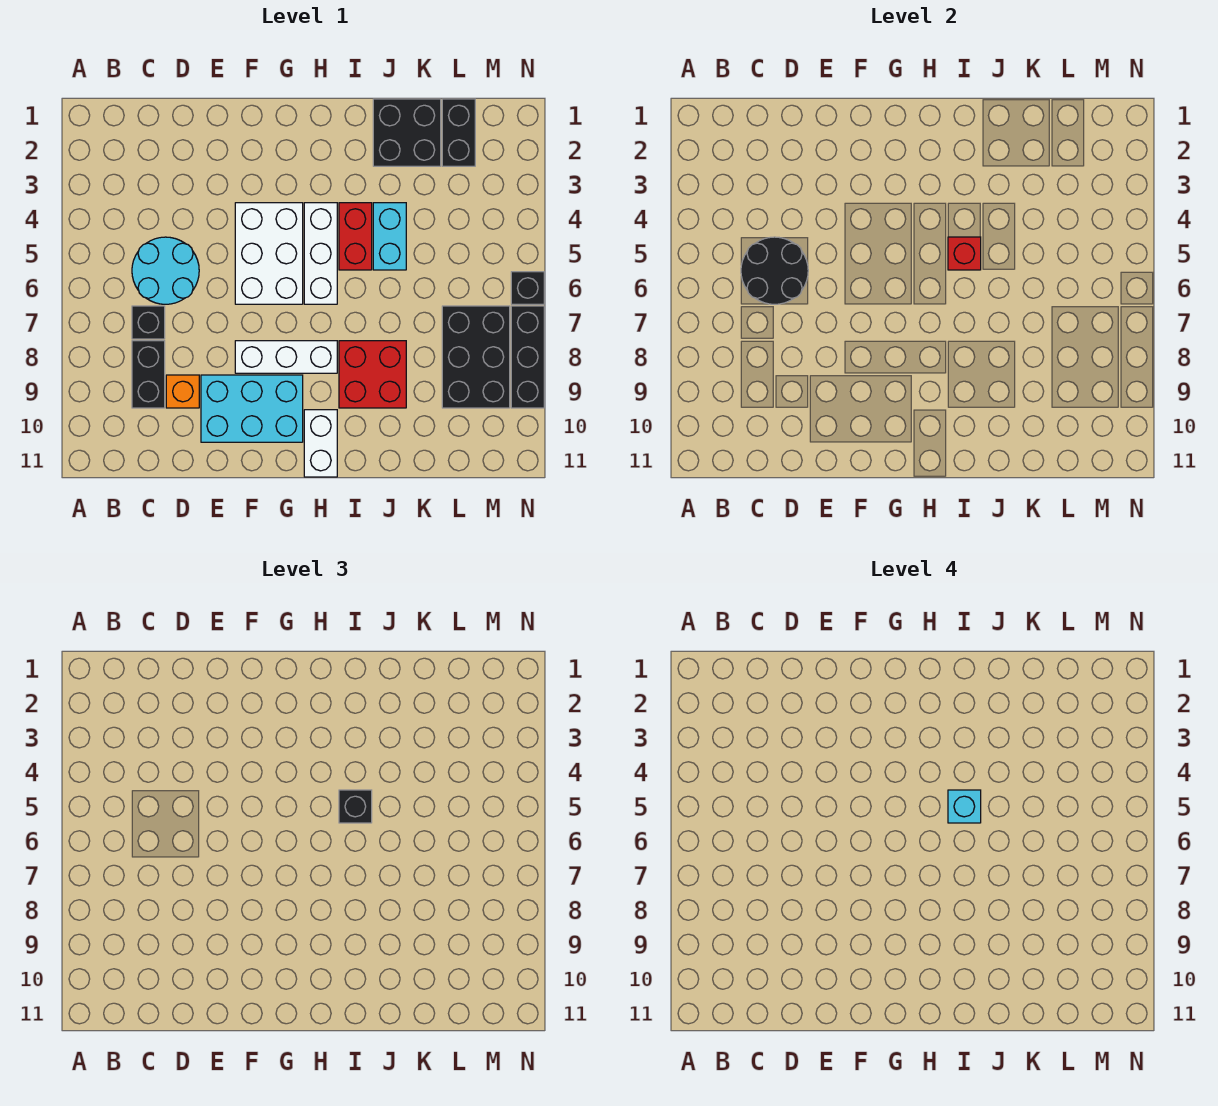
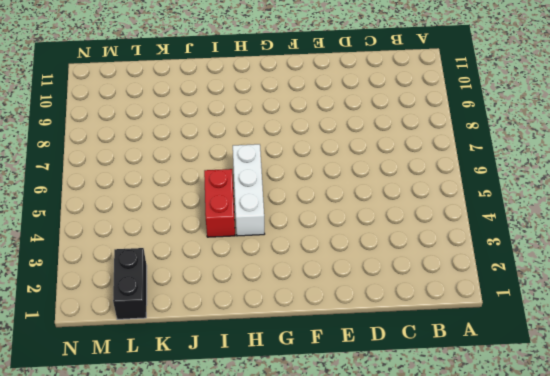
none -> cyan 2x2 round brick [132,237,199,304]
none -> black 1x1 brick [132,306,165,339]
none -> black 1x2 brick [132,341,165,408]

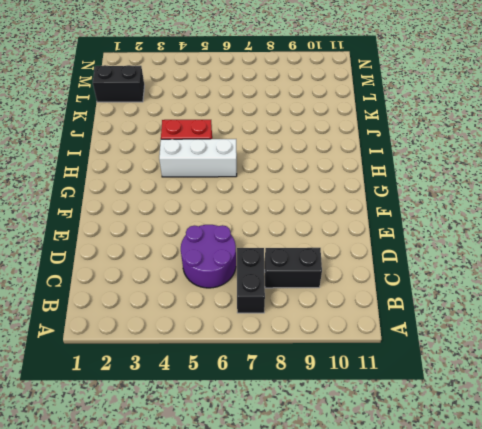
black 1x2 brick [237,248,265,313] -> black 1x1 brick [132,306,165,339]
purple 2x2 round brick [181,225,236,288] -> cyan 2x2 round brick [132,237,199,304]
none -> orange 1x1 brick [166,375,199,408]
none -> cyan 2x3 brick [201,375,303,442]
none -> white 2x3 brick [235,203,303,304]

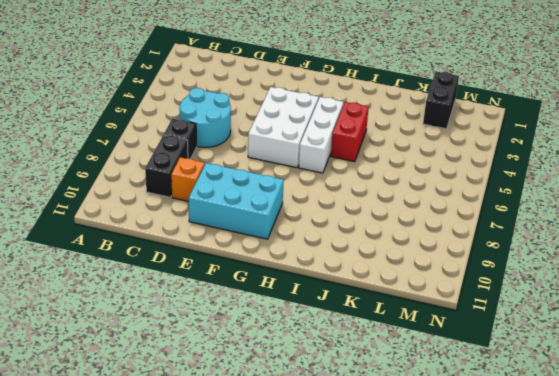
none -> white 1x3 brick [235,341,337,373]
none -> white 1x2 brick [304,410,337,477]
none -> red 2x2 brick [339,341,406,408]

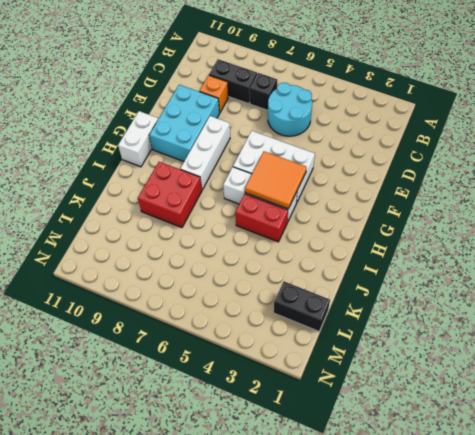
orange 2x2 tile [245,151,307,209] -> none
white 1x2 brick [118,111,158,167] -> white 1x2 brick turned to [304,410,337,477]
none -> black 2x2 brick [373,99,441,166]
none -> cyan 1x2 brick [373,203,406,270]
none -> black 2x3 brick [442,306,510,408]

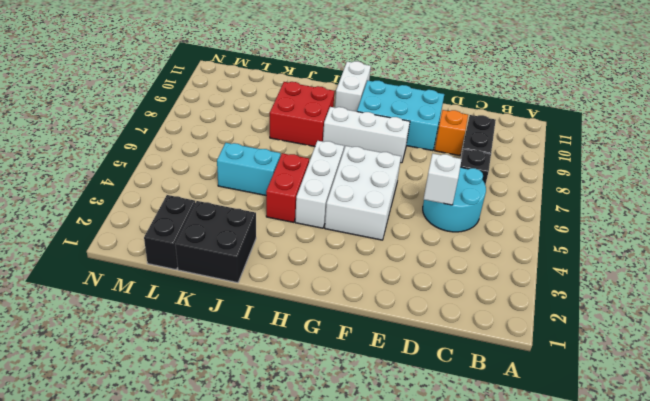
white 1x1 brick [424,154,462,205] -> black 2x2 round brick [741,237,808,304]
cyan 1x2 brick [217,143,281,195] -> cyan 1x2 brick turned to [373,203,406,270]
none -> black 2x3 brick [442,306,510,408]
none -> black 1x1 brick [511,272,544,304]
none -> black 1x3 brick [511,306,544,408]

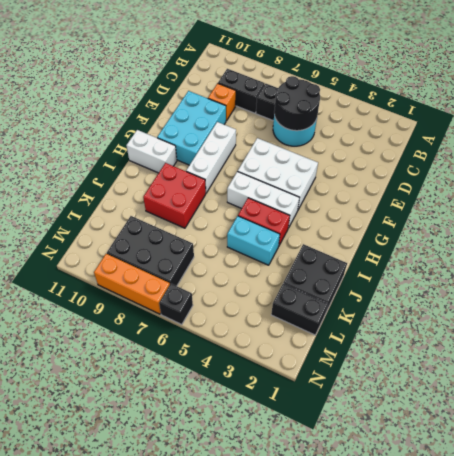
orange 1x3 brick [94,254,170,314] -> black 1x3 brick [511,306,544,408]
none -> red 1x1 brick [948,237,981,270]
none -> black 1x1 brick [339,790,372,823]
none -> cyan 1x1 brick [948,790,981,823]

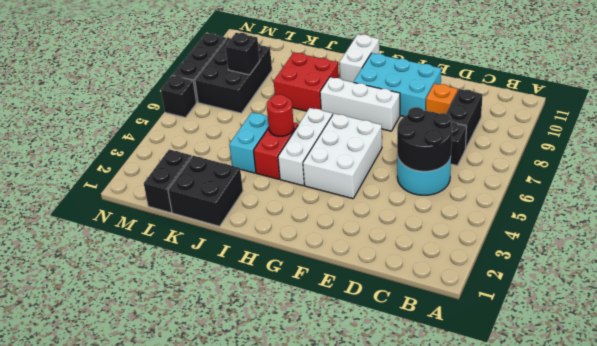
red 1x1 round brick [267,94,294,136] -> red 1x1 brick [948,237,981,270]
black 1x1 brick [225,33,260,75] -> black 1x1 brick moved to [339,790,372,823]
none -> cyan 1x1 brick [948,790,981,823]

